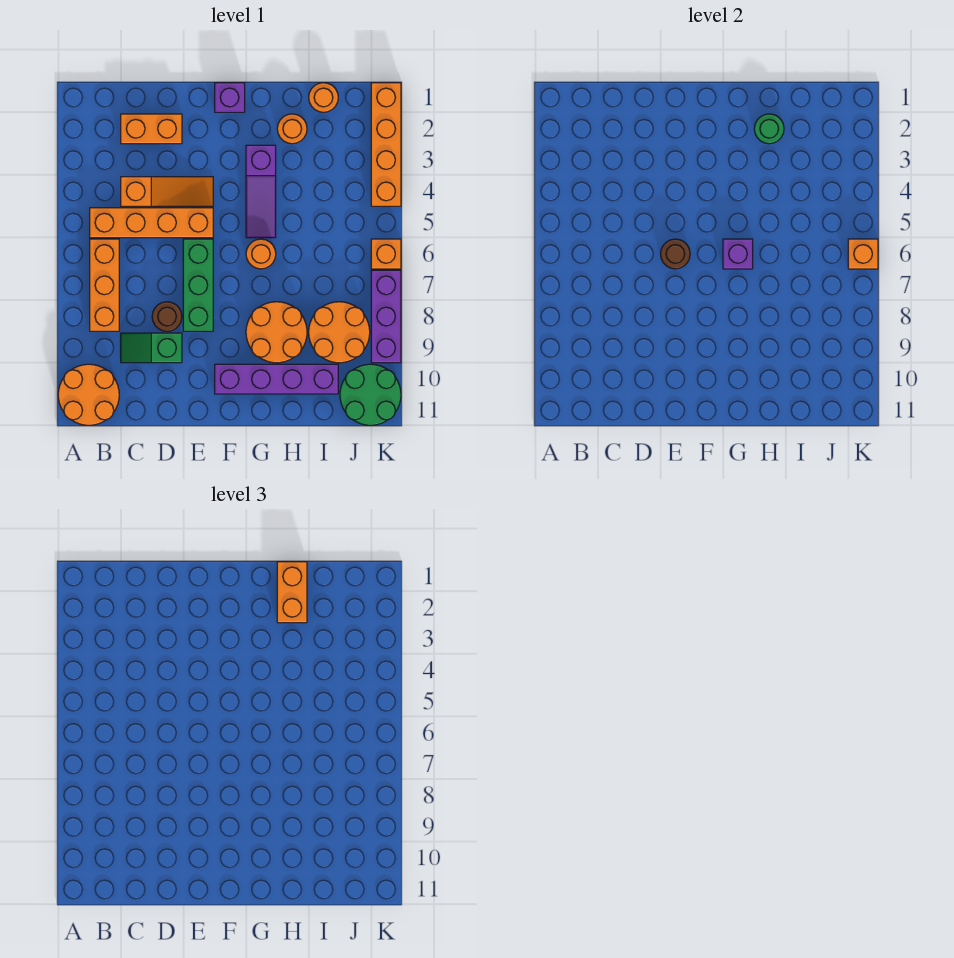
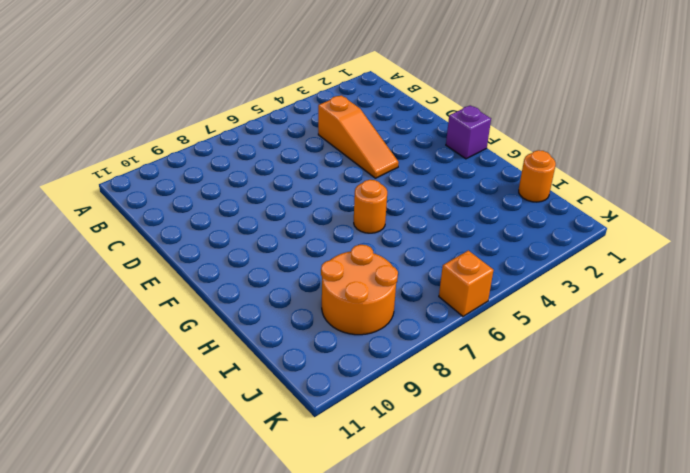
none -> orange 2x2 round brick [58,364,119,425]
none -> orange 1x4 brick [90,208,213,238]
none -> orange 1x3 brick [90,239,119,331]

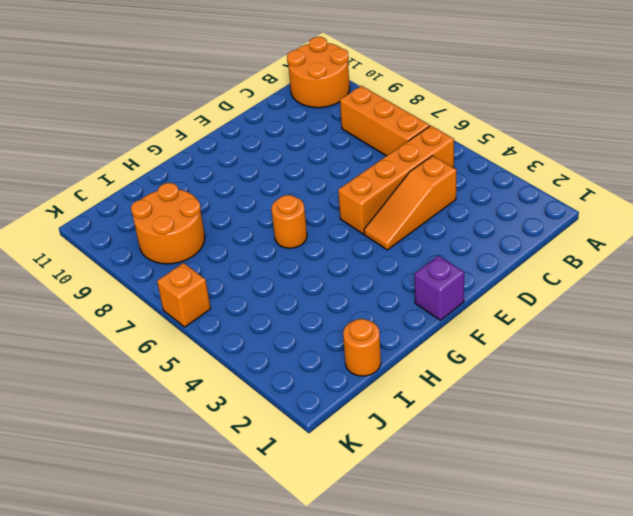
none -> orange 1x2 brick [121,114,182,144]
none -> green 1x2 slope [121,333,182,363]
none -> brown 1x1 round brick [152,302,182,331]

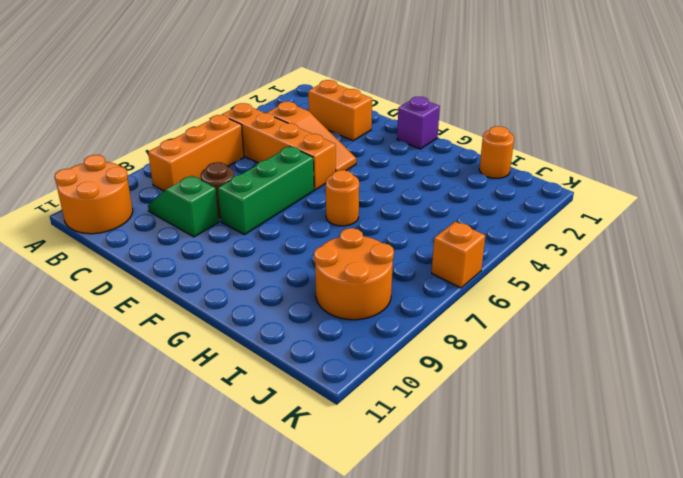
none -> purple 1x4 brick [215,364,338,394]
none -> purple 1x3 slope [246,145,276,238]
none -> orange 2x2 round brick [246,302,307,363]

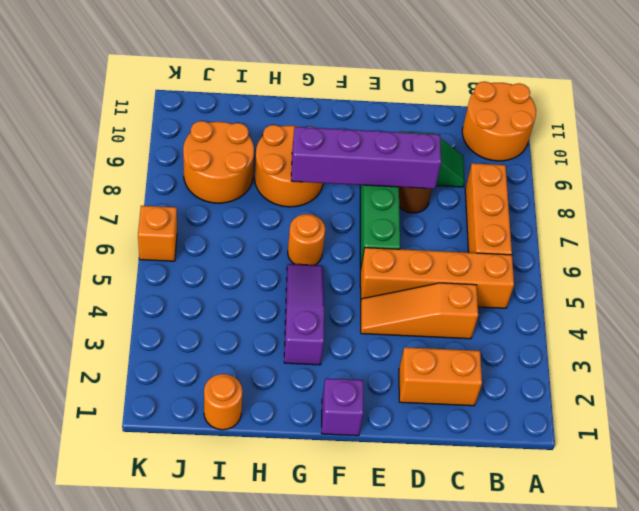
purple 1x4 brick [291,127,441,189] -> purple 1x4 brick moved to [215,364,338,394]
none -> orange 1x1 round brick [277,114,307,144]
none -> green 2x2 round brick [340,364,401,425]
none -> orange 1x4 brick [371,83,401,206]

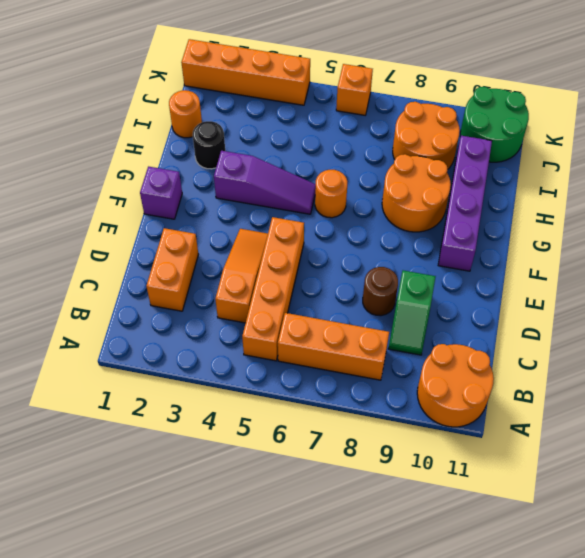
black 1x1 round brick [193,121,225,169] -> orange 1x1 round brick [277,114,307,144]
none -> green 1x3 brick [183,239,213,331]
none -> purple 1x3 brick [371,270,401,363]
none -> brown 1x1 round brick [661,239,690,269]

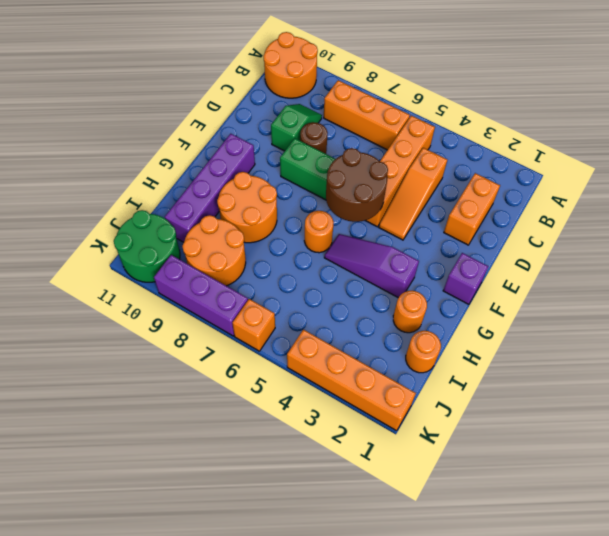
brown 2x2 round brick [326,148,388,222] -> brown 1x1 round brick [661,239,690,269]
none -> purple 1x1 brick [723,239,753,269]
none -> green 1x1 round brick [754,114,784,144]
none -> orange 1x1 brick [848,239,878,269]

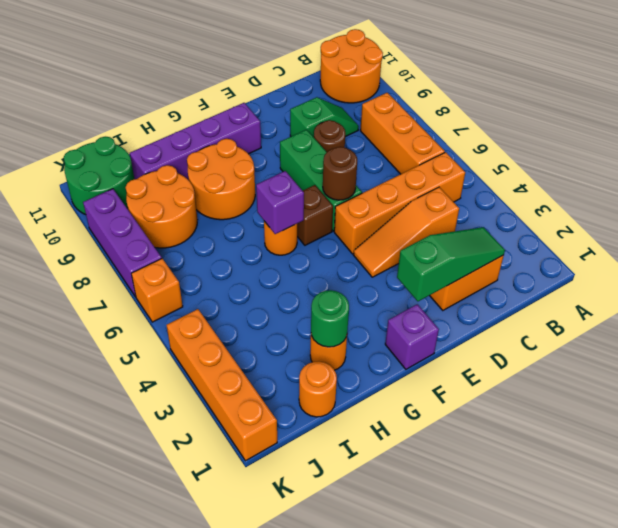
green 1x3 slope [397,227,505,301] -> none
brown 1x1 brick [297,185,333,245] -> none
none -> purple 1x3 slope [246,145,276,238]
none -> orange 1x1 brick [848,239,878,269]
none -> orange 1x2 brick [277,562,307,623]

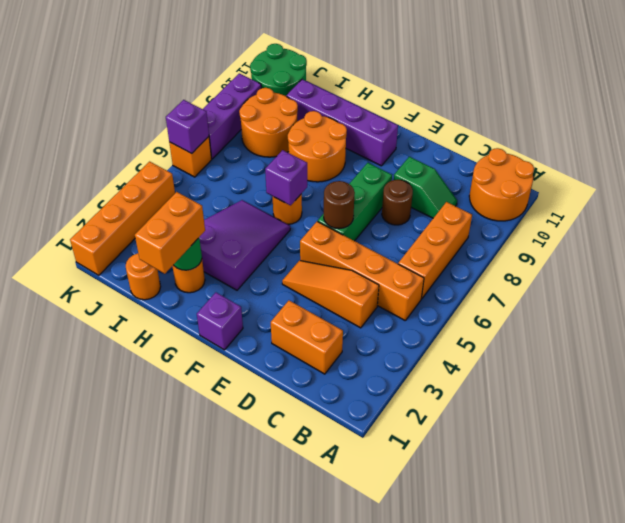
purple 2x3 slope [199,200,290,290] -> purple 1x3 slope [246,145,276,238]
purple 1x1 brick [166,100,209,153] -> orange 1x1 brick [848,239,878,269]

